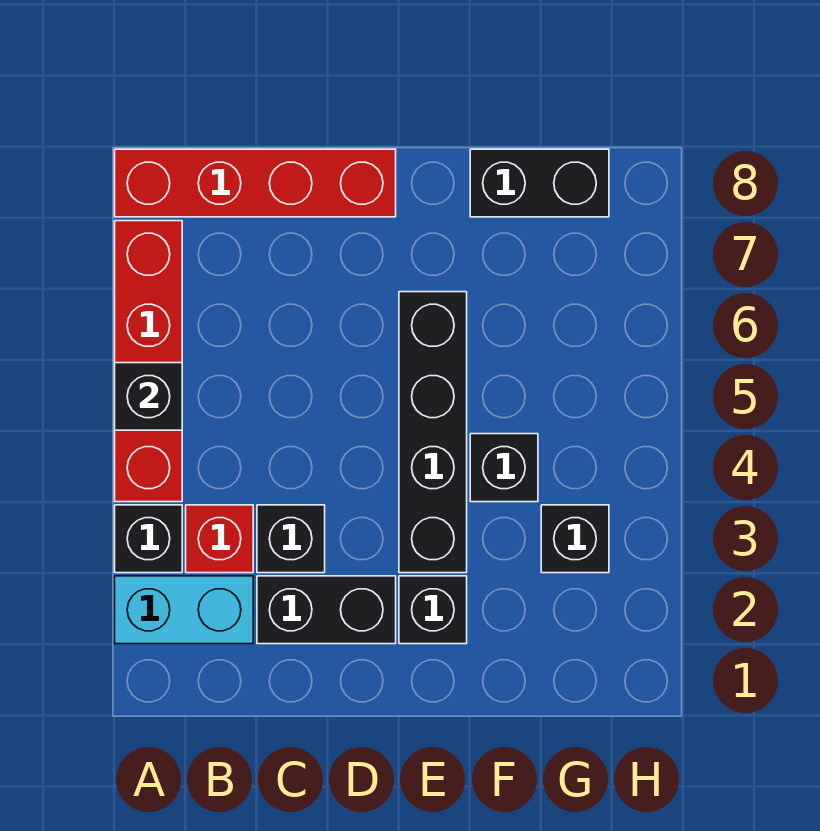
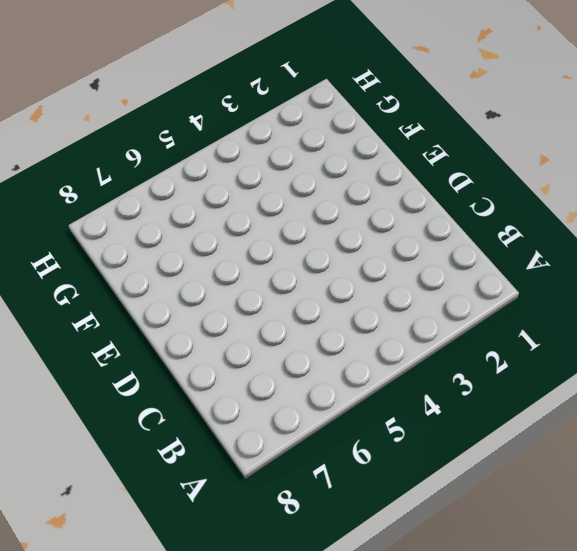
none -> cyan 1x2 brick [115,576,253,644]
none -> black 1x1 brick [115,505,182,573]
none -> red 1x4 brick [115,221,182,502]

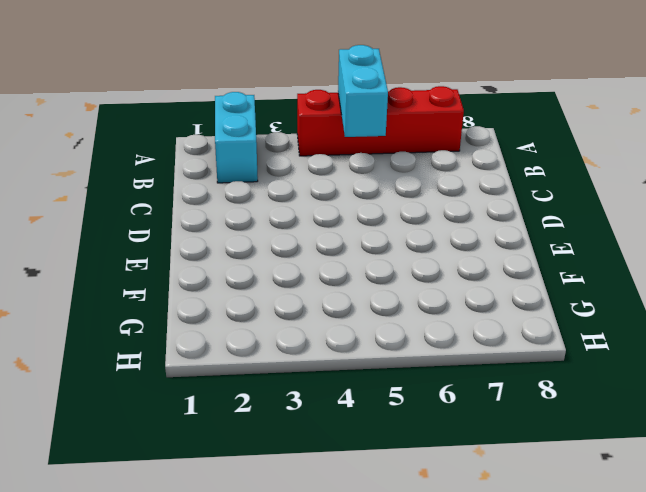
cyan 1x2 brick [338,45,388,137] -> black 1x1 brick [115,363,182,430]
none -> black 1x1 brick [115,505,182,573]
none -> red 1x4 brick [115,149,396,217]
none -> red 1x1 brick [186,505,253,573]

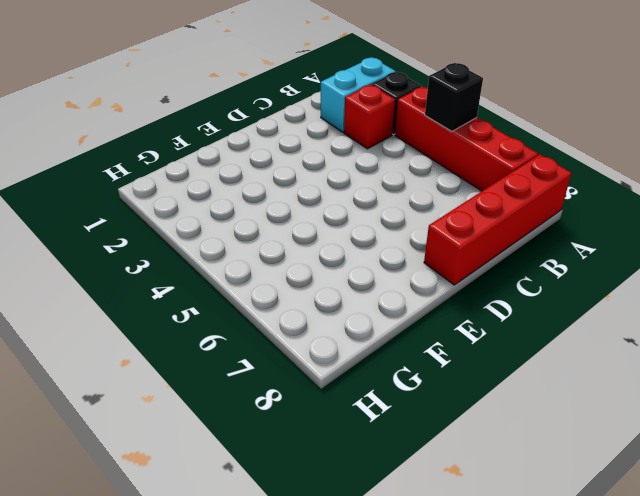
none -> black 1x2 brick [257,576,396,644]
none -> black 1x1 brick [257,505,325,573]
none -> black 1x1 brick [399,576,467,644]

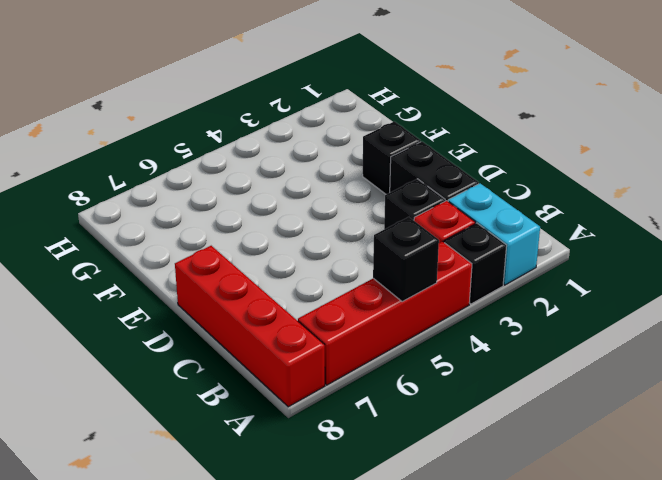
none -> black 1x4 brick [399,292,467,573]
none -> black 1x1 brick [470,434,538,502]
none -> black 1x2 brick [470,149,609,217]

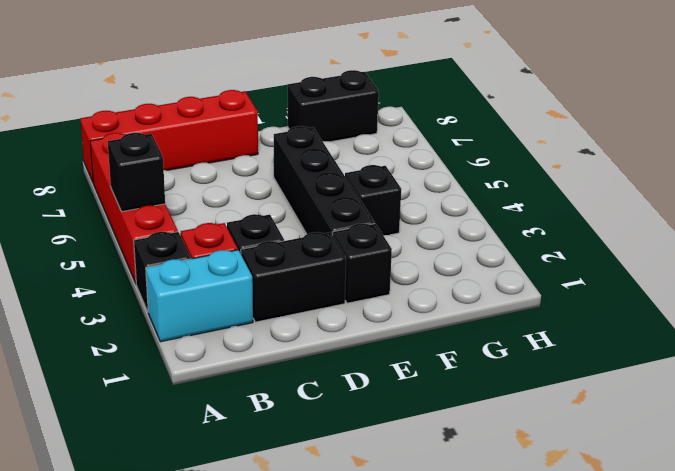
none -> black 1x1 brick [541,505,609,573]

